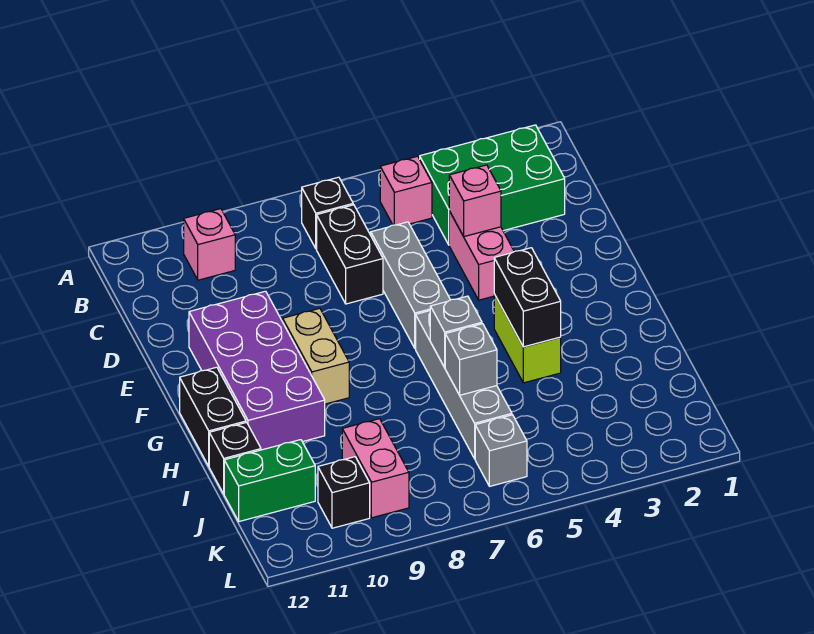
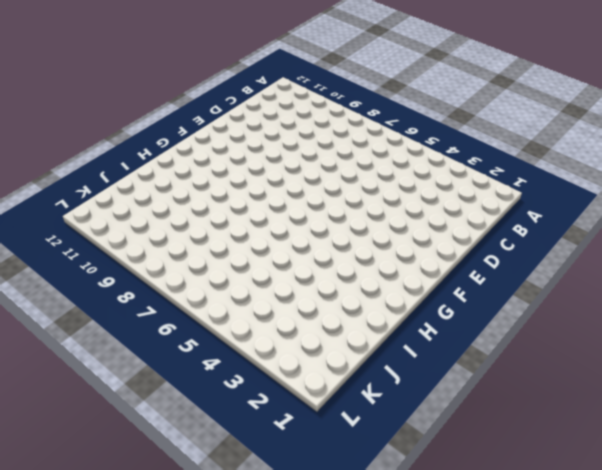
none -> green 2x3 brick [420,125,565,245]
none -> pink 1x1 brick [380,156,432,225]
none -> black 1x1 brick [302,177,353,249]

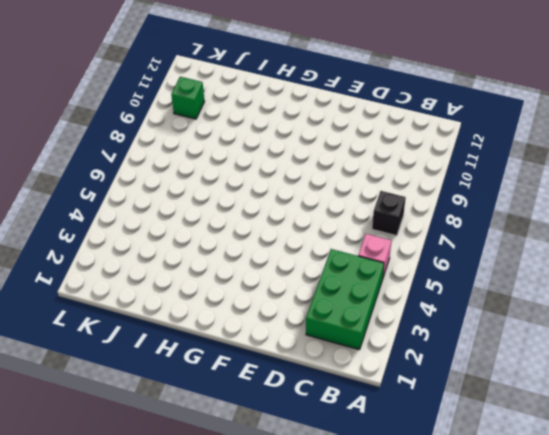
green 1x1 brick [171,77,204,119] -> black 1x1 brick [318,457,370,528]
none -> pink 1x1 brick [184,209,235,280]
none -> black 1x2 brick [317,205,383,304]
none -> pink 1x2 brick [449,211,514,300]

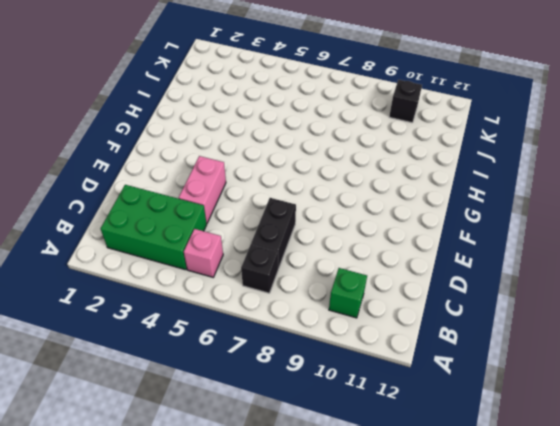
green 1x1 brick [329,268,367,318] -> pink 1x1 brick [184,209,235,280]
none -> grey 1x3 brick [371,222,450,349]
none -> purple 2x4 brick [189,291,325,450]
none -> tan 1x2 brick [283,308,349,404]

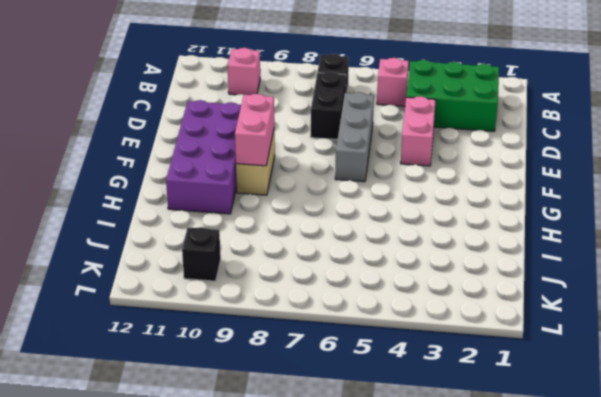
pink 1x2 brick [235,94,274,166] -> pink 1x2 brick moved to [342,419,409,518]
none -> lime 1x2 brick [494,294,561,383]
none -> grey 1x4 brick [416,311,512,459]
none -> black 1x2 brick [180,367,246,466]

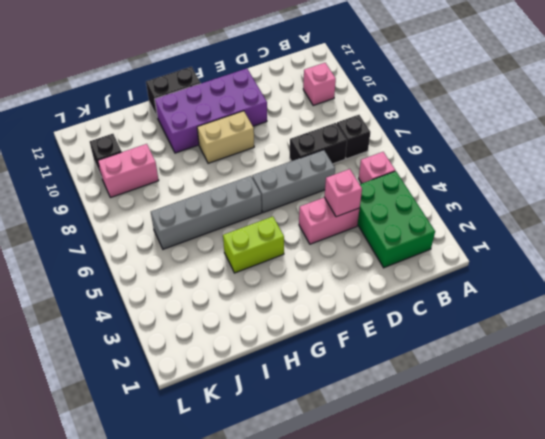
none -> black 1x1 brick [209,422,261,494]
none -> green 1x2 brick [224,440,315,521]
none -> grey 1x1 brick [475,415,527,486]

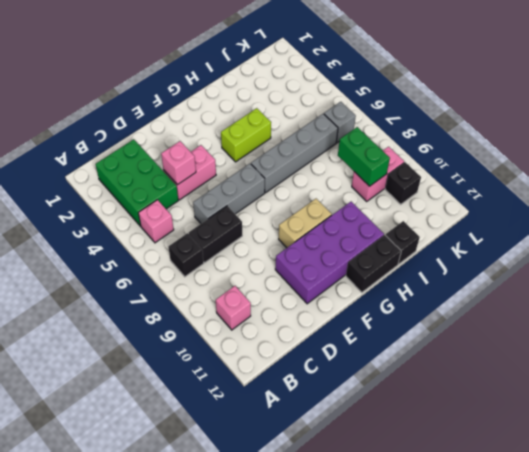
green 1x2 brick [338,127,390,186] -> green 1x2 brick moved to [224,440,315,521]
none -> black 1x2 brick [494,248,561,347]
none -> grey 1x1 brick [430,296,482,367]
none -> grey 1x1 brick [445,324,497,395]

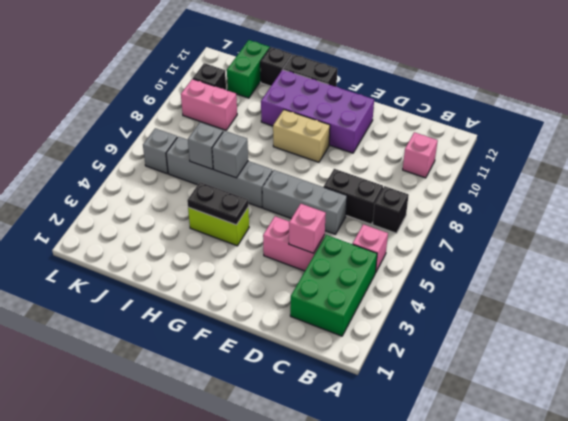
black 1x2 plate [187,182,248,225] -> black 1x2 brick [494,248,561,347]

